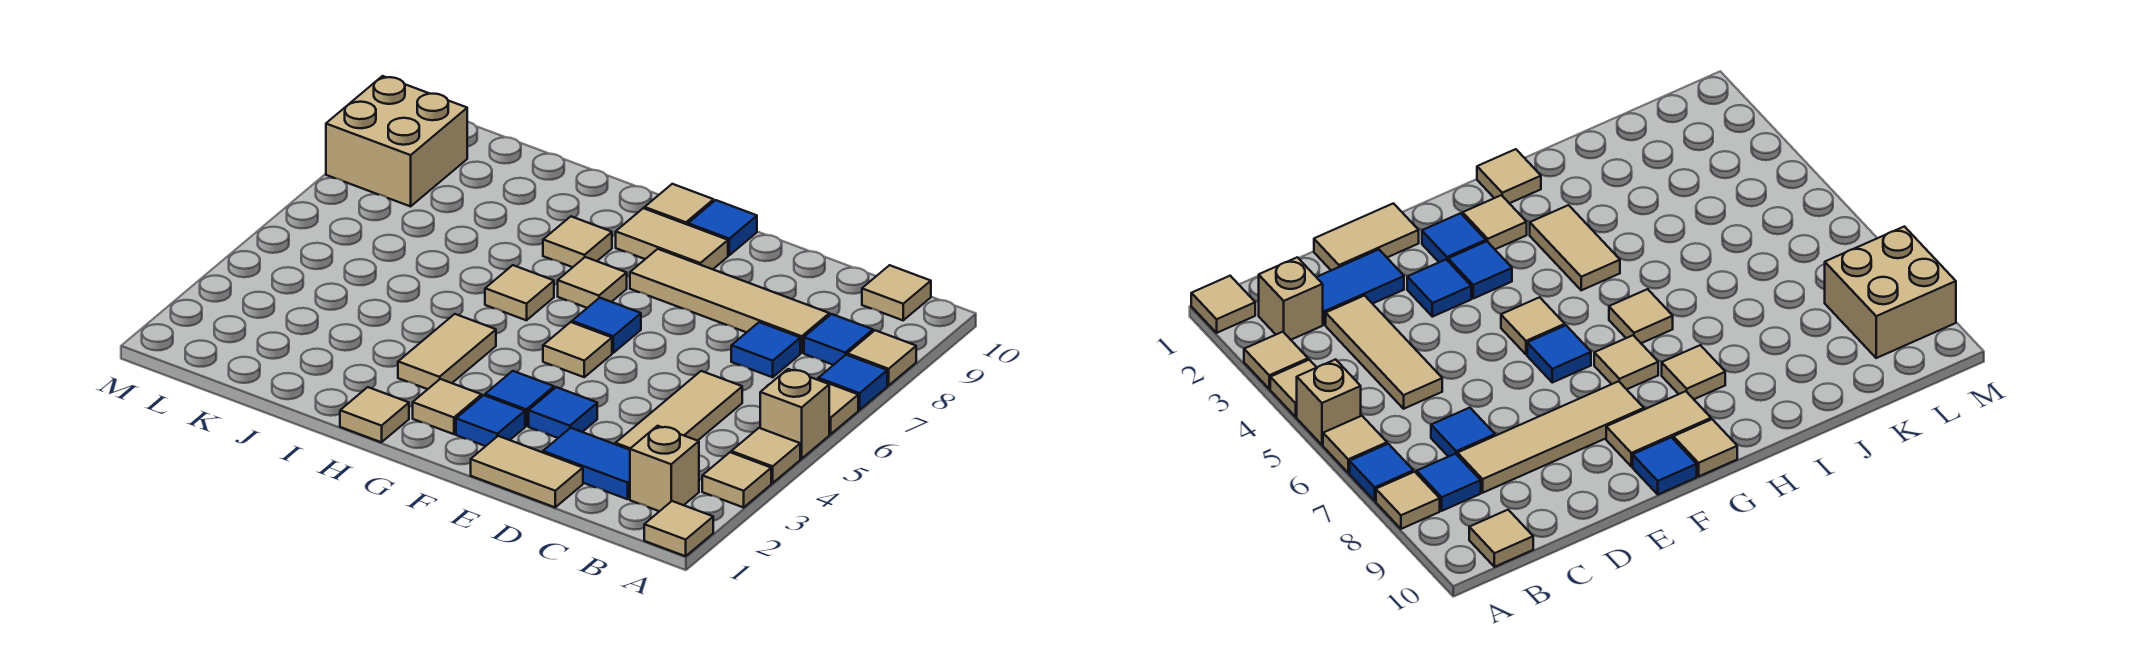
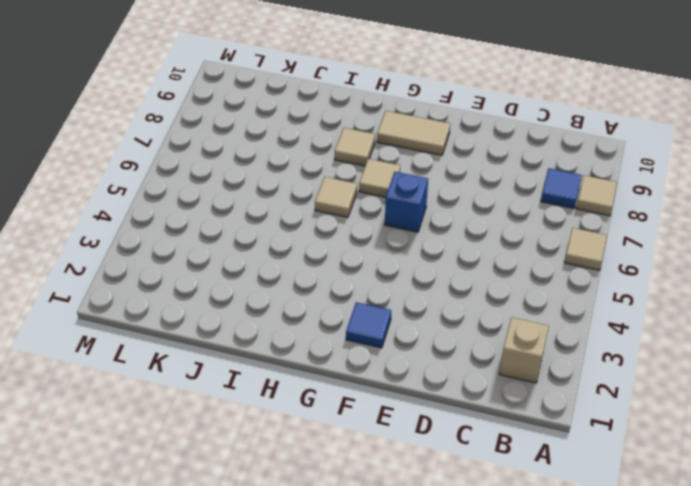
blue 1x1 brick [385,172,428,232] -> blue 1x1 tile [572,298,641,353]
none -> tan 1x1 tile [644,501,713,556]
none -> tan 1x1 tile [702,452,771,507]
none -> tan 1x1 tile [731,428,800,483]
none -> tan 1x1 brick [760,369,829,459]

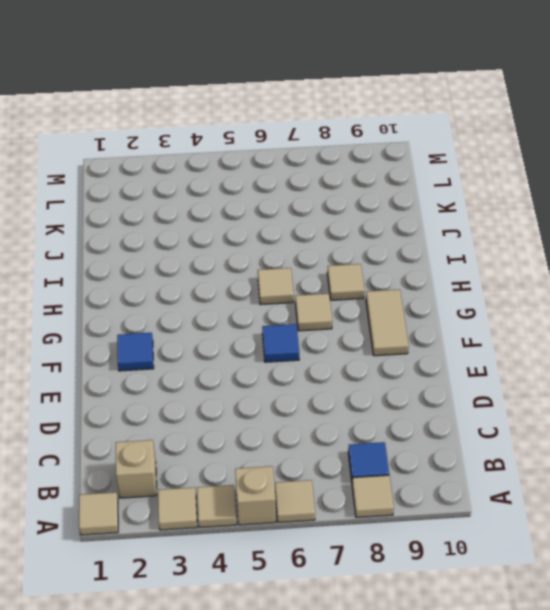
none -> blue 1x1 tile [818,355,887,410]
none -> tan 1x1 tile [862,265,931,320]
none -> blue 1x2 tile [543,428,630,499]
none -> tan 1x3 tile [615,371,742,450]

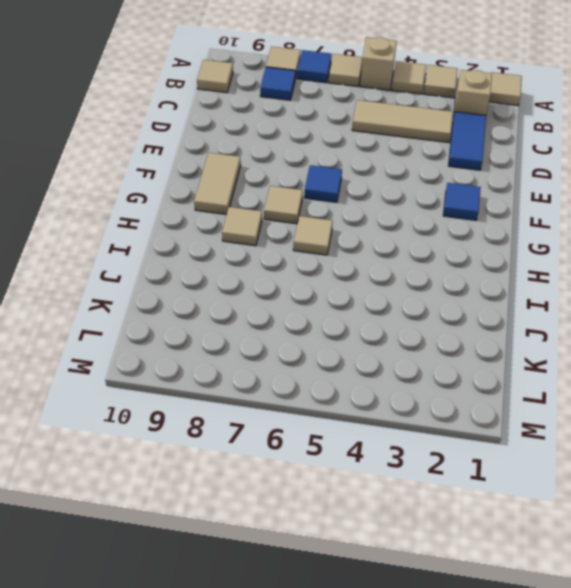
none -> blue 1x1 tile [731,322,800,377]
none -> tan 1x4 tile [630,249,829,353]
none -> tan 1x2 tile [471,436,583,507]
none -> blue 1x1 tile [529,387,597,438]

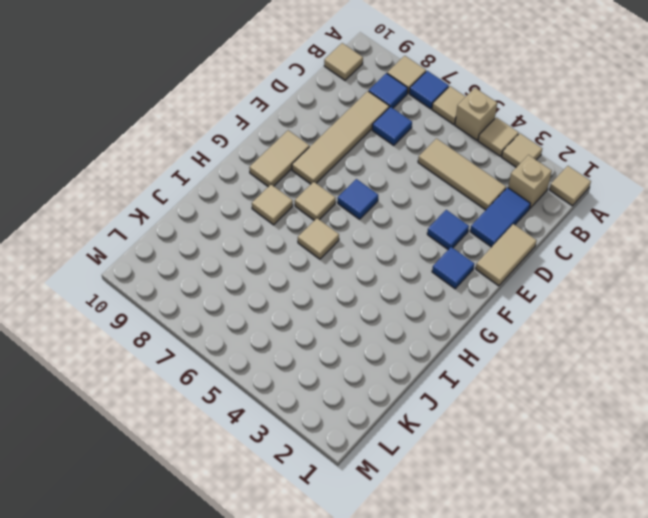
none -> blue 1x1 tile [485,371,554,426]
none -> tan 1x1 tile [543,322,612,377]
none -> blue 1x1 tile [688,200,757,255]
none -> tan 1x1 tile [413,379,482,434]

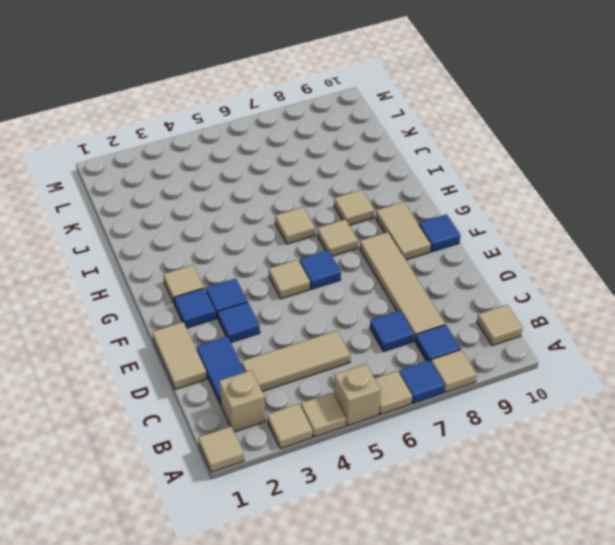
none -> tan 1x1 tile [645,184,714,225]
none -> tan 1x1 tile [340,387,409,442]
none -> tan 1x2 tile [398,314,496,389]
none -> tan 2x2 brick [326,76,467,206]

